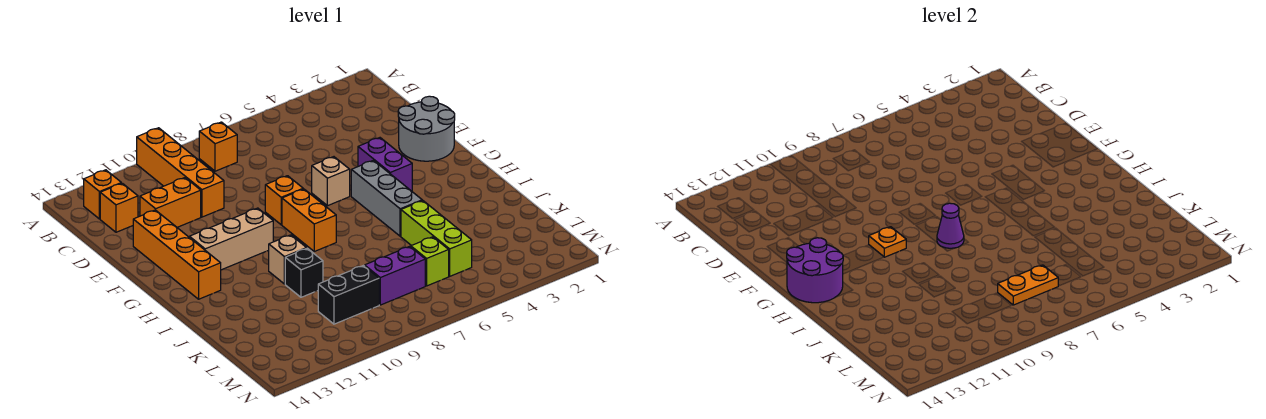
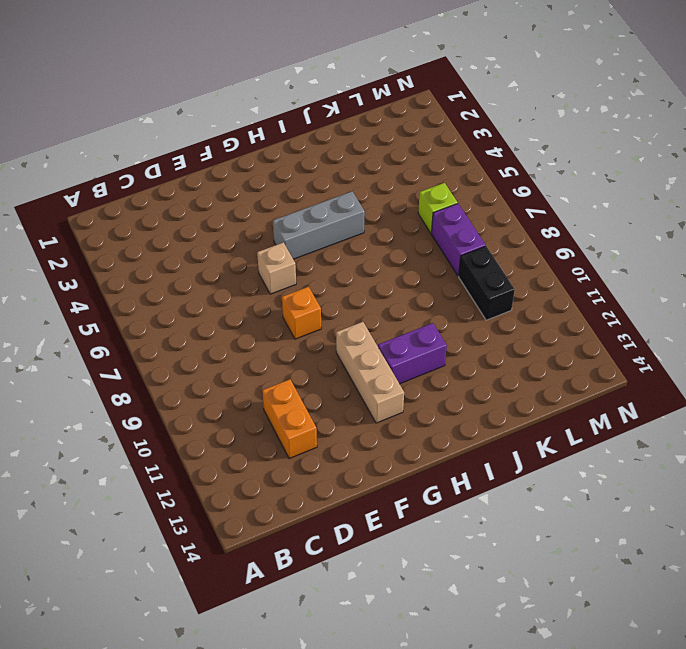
purple 1x2 brick [378,323,447,384] -> purple 1x2 brick moved to [358,138,412,191]
none -> orange 1x4 brick [137,128,224,217]
none -> orange 1x1 brick [199,122,237,171]
none -> orange 1x1 brick [84,170,121,219]

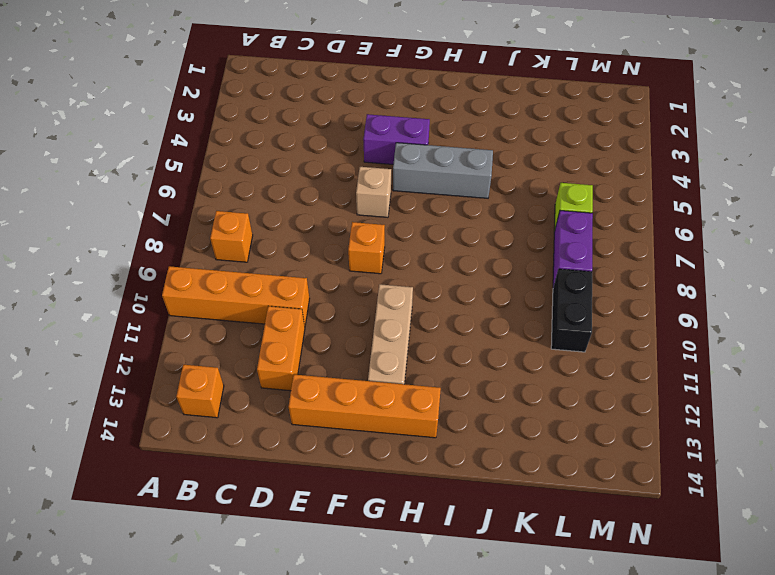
none -> orange 1x1 brick [100,183,138,232]
none -> grey 2x2 round brick [398,96,455,161]
none -> orange 1x2 brick [282,189,336,251]

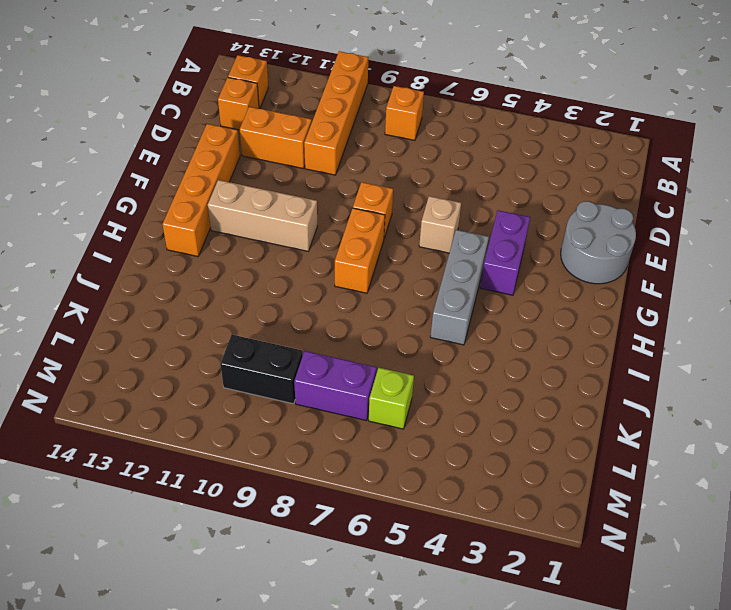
none -> tan 1x1 brick [268,235,306,284]
none -> lime 1x3 brick [401,200,472,276]
none -> black 1x1 brick [285,248,323,297]

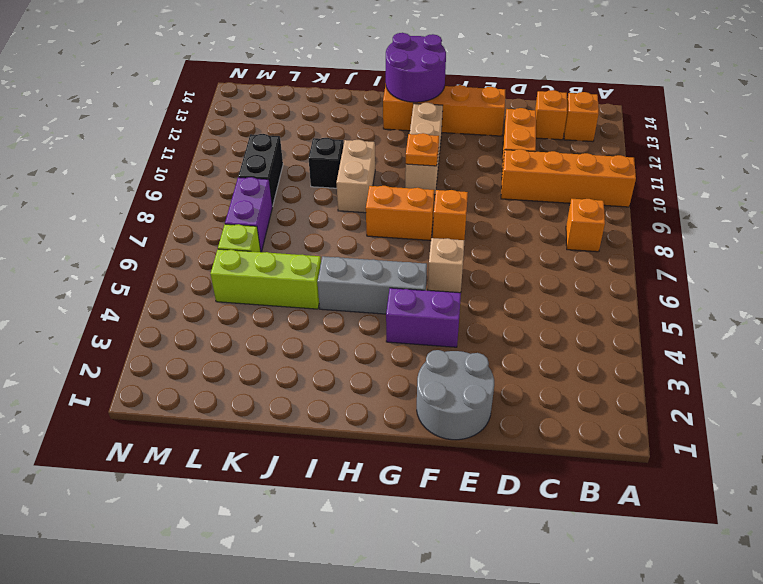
tan 1x2 brick [336,140,375,213] -> tan 1x1 brick [268,235,306,284]
none -> purple 1x1 cone [937,203,964,248]
none -> orange 1x2 plate [998,265,1058,305]

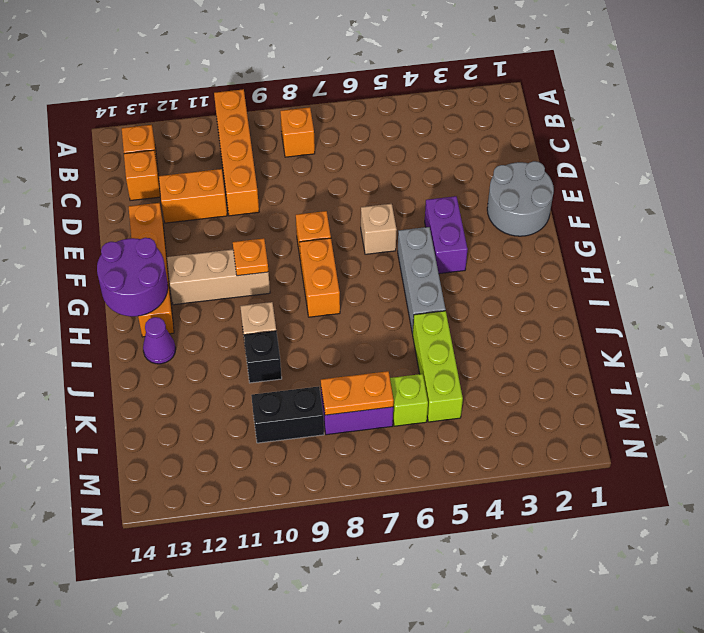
purple 1x1 cone [143,317,176,364] -> purple 1x1 cone moved to [937,203,964,248]

